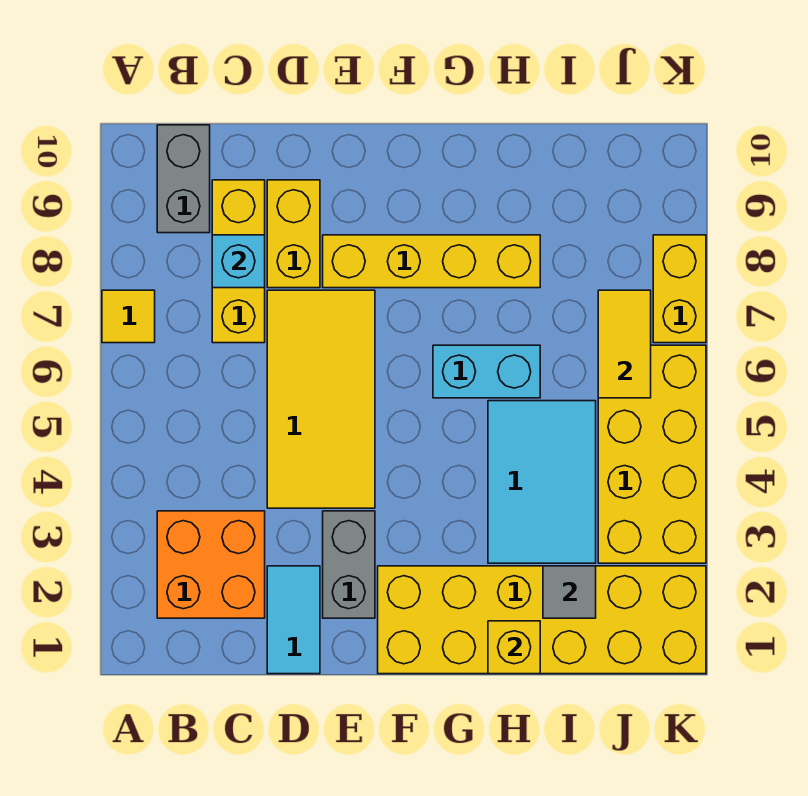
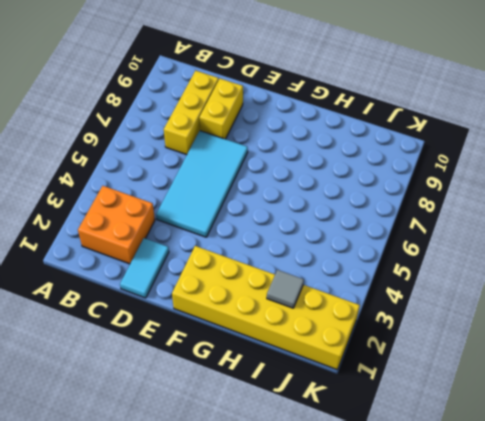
cyan 2x4 tile [156,131,248,237] -> yellow 2x4 tile [267,290,375,508]
none -> yellow 1x1 tile [102,290,155,343]
none -> grey 1x2 brick [157,125,210,233]
none -> grey 1x2 brick [323,511,375,618]

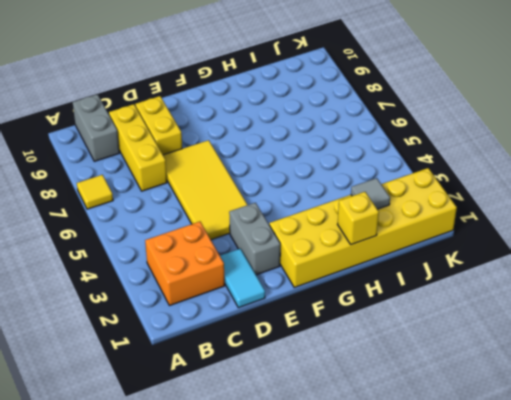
none -> yellow 1x4 brick [323,235,540,288]
none -> cyan 1x2 brick [433,345,540,398]
none -> cyan 2x3 tile [488,401,596,563]

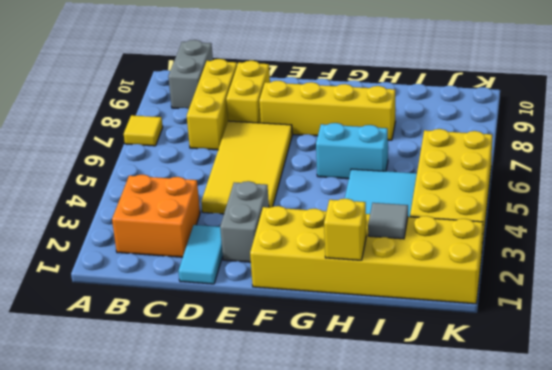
none -> yellow 1x2 brick [653,235,706,343]
none -> cyan 1x1 brick [212,235,265,288]
none -> yellow 1x2 tile [598,290,651,398]

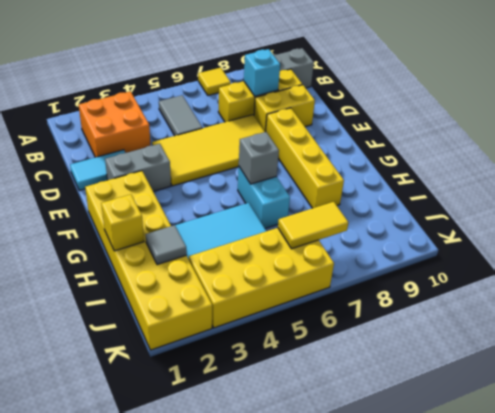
grey 1x2 tile [159,95,202,136] -> none
grey 1x1 brick [239,132,279,184] -> none
none -> yellow 1x2 brick [653,235,706,343]

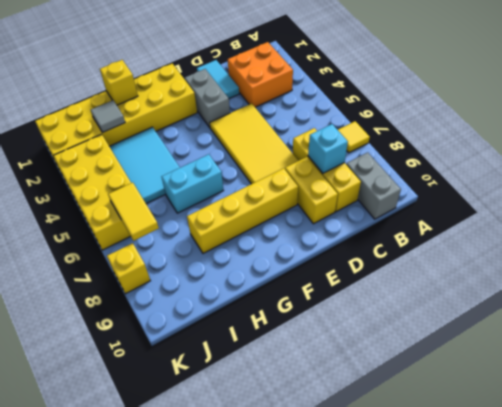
yellow 1x1 brick [107,243,150,294] -> yellow 1x2 brick [653,235,706,343]

